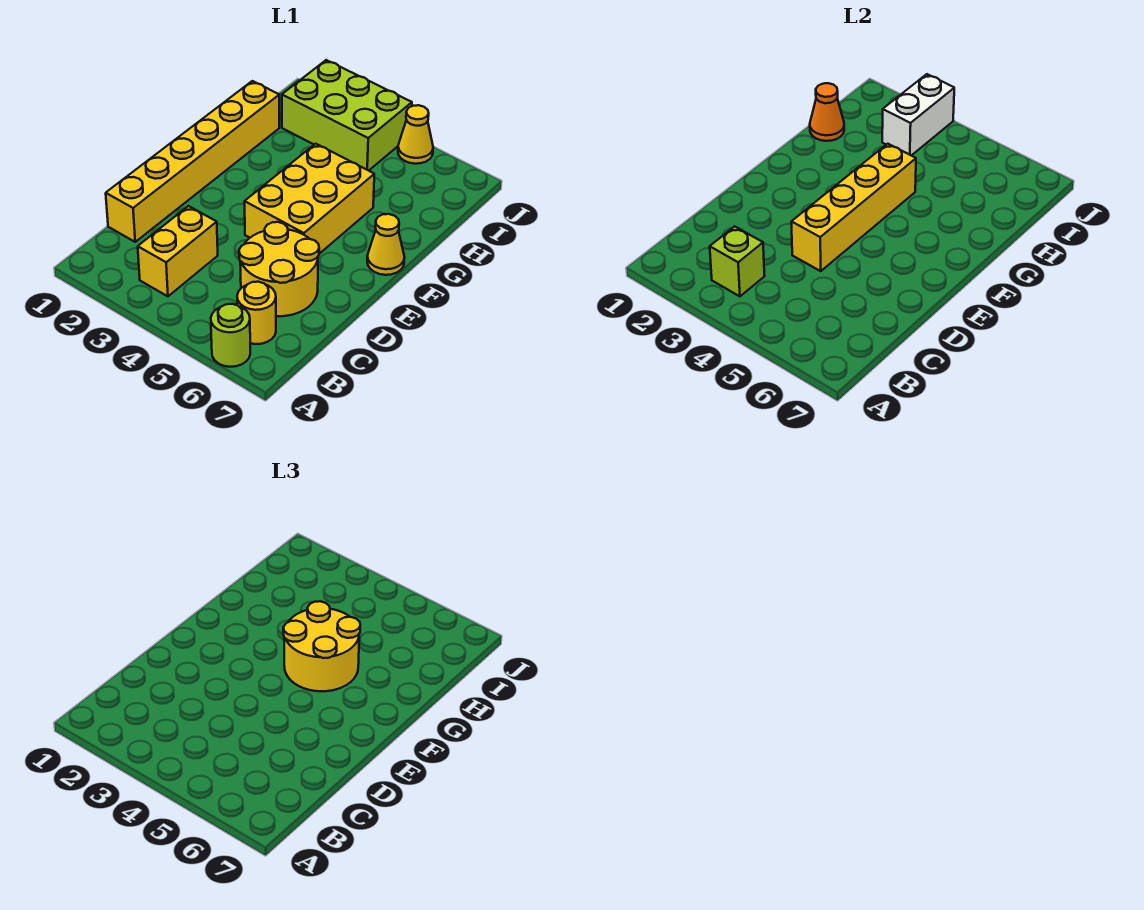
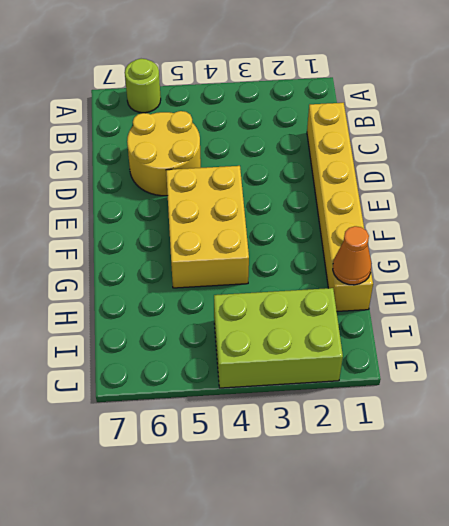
none -> yellow 1x2 brick [138,206,218,296]
none -> yellow 1x1 round brick [237,282,276,344]
none -> yellow 1x1 cone [367,214,405,275]

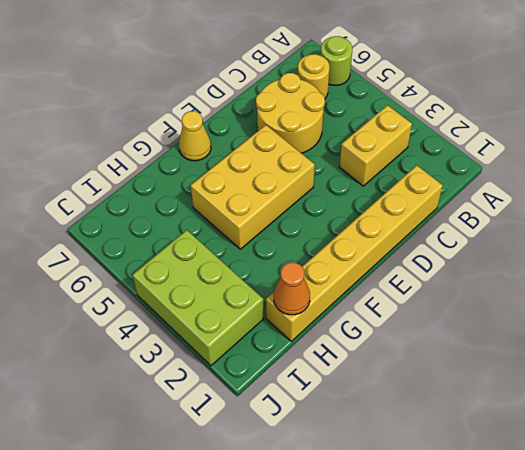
none -> yellow 1x1 cone [398,105,433,164]
none -> lime 1x1 brick [710,226,764,296]
none -> yellow 1x4 brick [791,144,916,271]

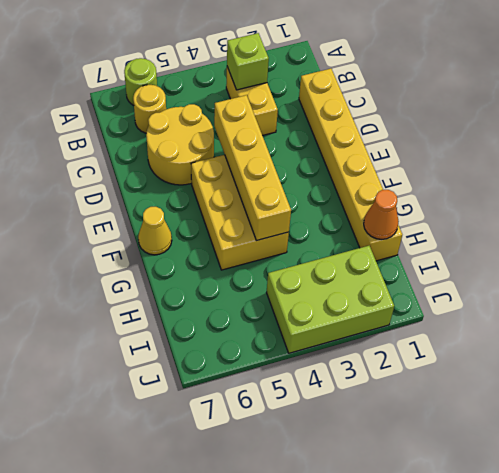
none -> yellow 1x1 cone [398,105,433,164]
none -> white 1x2 brick [882,74,954,156]
none -> yellow 2x2 round brick [283,601,360,691]

